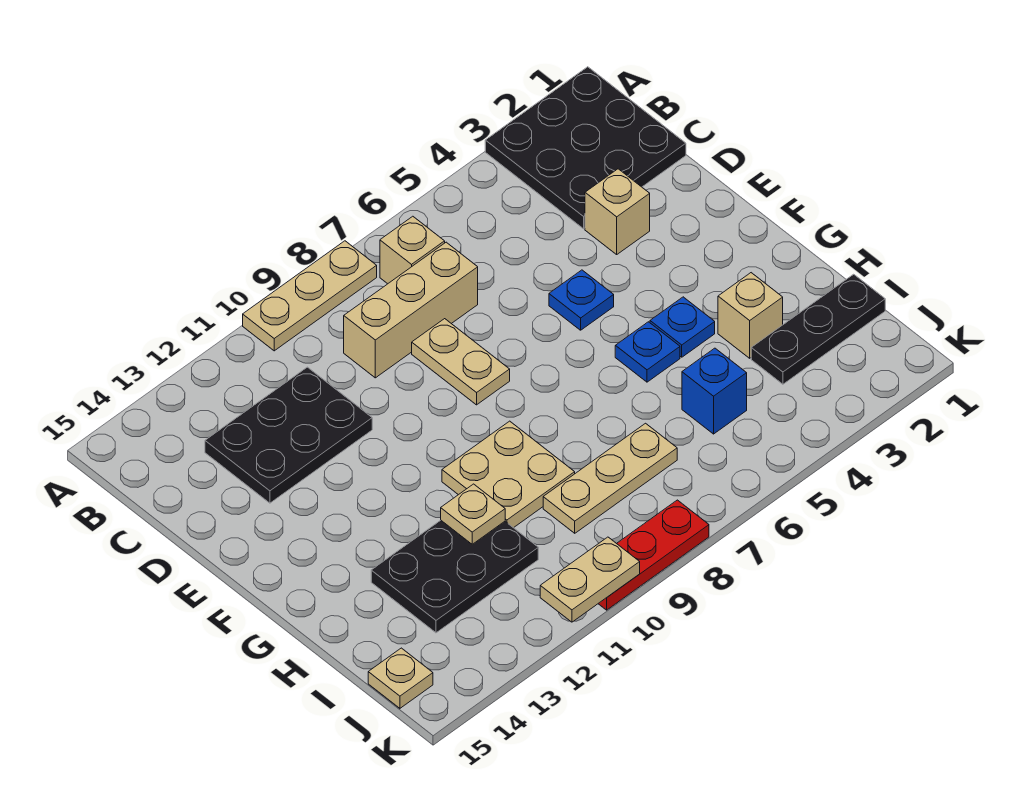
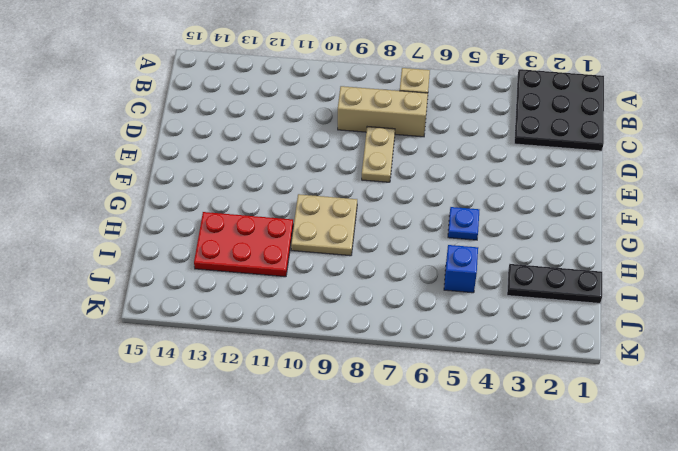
red 2x3 plate [194,212,293,277] -> black 2x3 plate [371,520,538,633]
none -> tan 1x3 plate [243,241,377,351]
none -> black 2x3 plate [205,367,372,503]
none -> tan 1x1 brick [585,169,650,254]

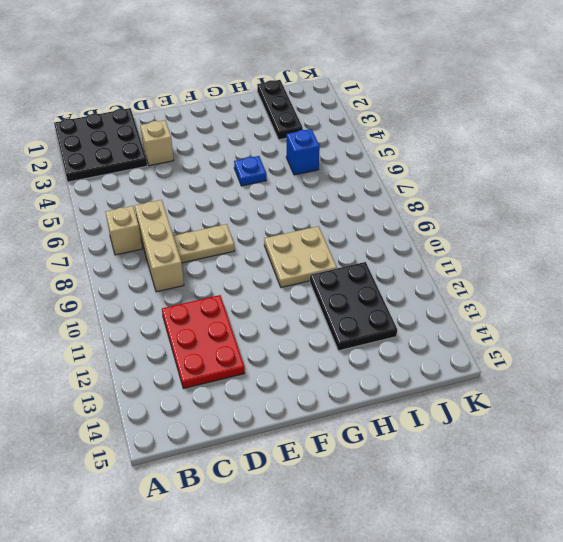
red 2x3 plate [162,295,245,389] -> black 2x3 plate [205,367,372,503]
none -> tan 1x3 plate [243,241,377,351]
none -> blue 1x1 plate [549,270,614,330]
none -> blue 1x1 plate [650,297,715,357]

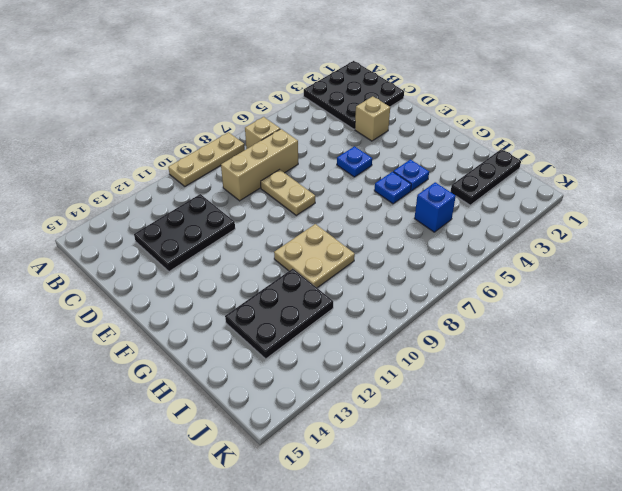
none -> tan 1x1 brick [718,273,783,358]
none -> tan 1x3 plate [543,423,677,533]
none -> tan 1x1 plate [368,648,433,708]

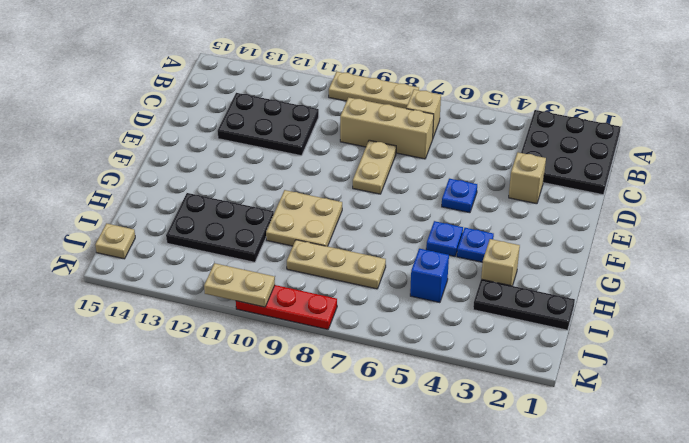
none -> tan 1x1 plate [441,484,505,544]

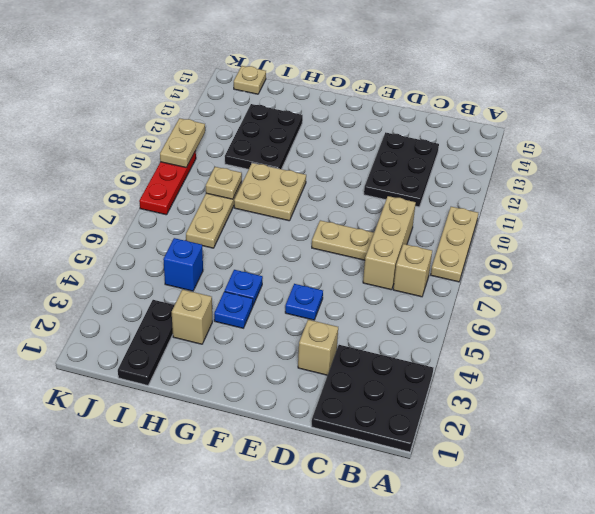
tan 1x1 plate [206,167,242,199] -> tan 1x1 plate moved to [441,484,505,544]

